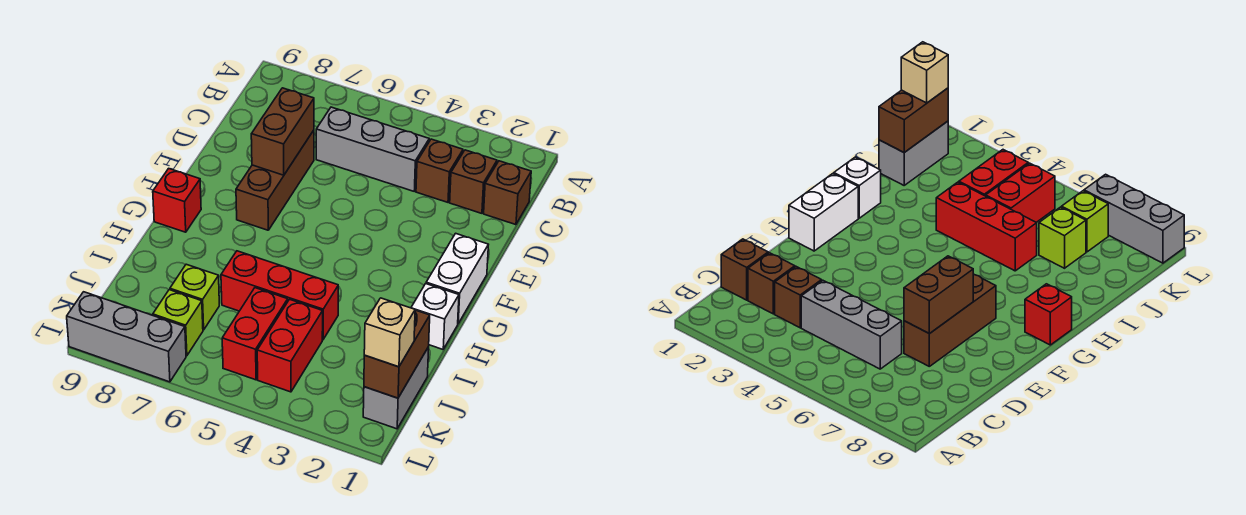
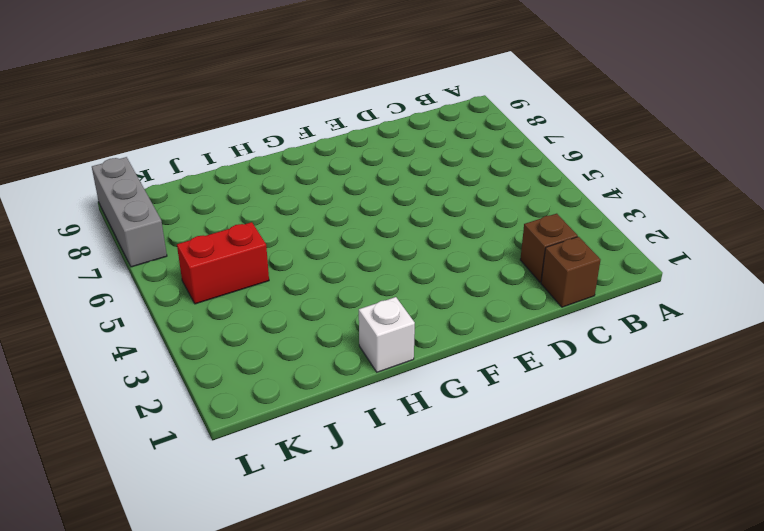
none -> brown 1x1 brick [416,139,463,202]
none -> grey 1x3 brick [316,107,429,191]
none -> brown 1x3 brick [236,130,314,230]

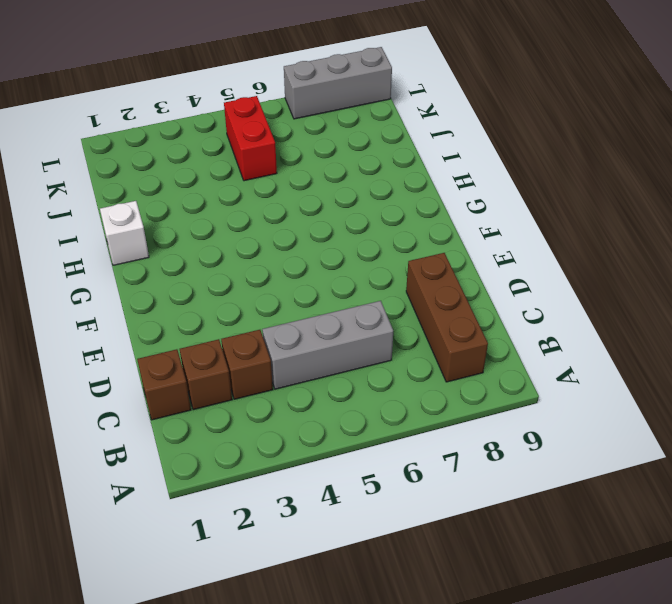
brown 1x3 brick [406,253,488,382] -> brown 1x3 brick moved to [236,130,314,230]
none -> white 1x2 brick [426,233,488,323]
none -> red 1x1 brick [153,168,201,232]
none -> red 1x3 brick [221,251,338,340]

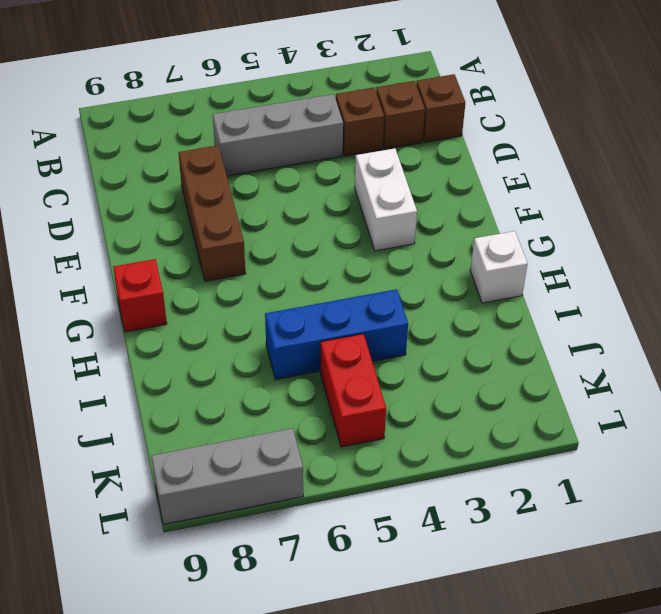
white 1x2 brick [355,148,417,251] -> white 1x2 brick moved to [426,233,488,323]
blue 1x3 brick [265,289,408,380] -> red 1x3 brick [221,251,338,340]
none -> grey 1x2 brick [363,347,429,429]
none -> red 1x2 brick [257,299,323,392]
none -> lime 1x1 brick [170,264,219,330]

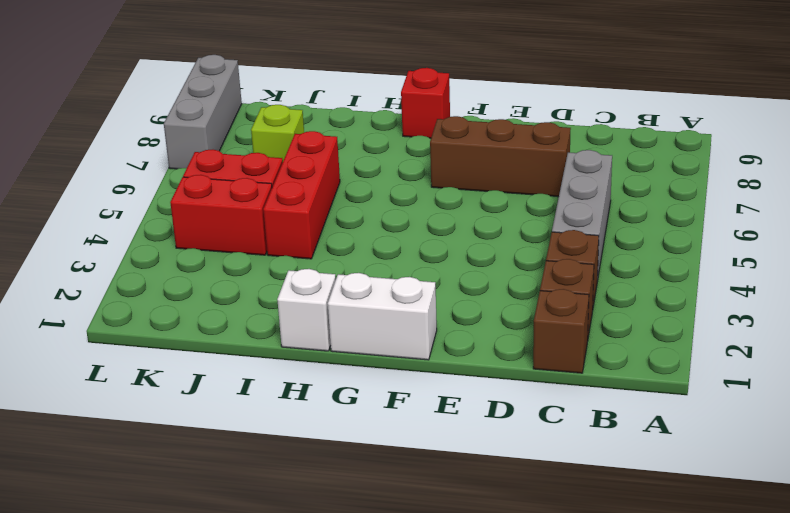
none -> grey 1x2 brick [363,347,429,429]
none -> lime 1x1 brick [153,290,203,356]
none -> brown 1x2 brick [251,88,314,175]

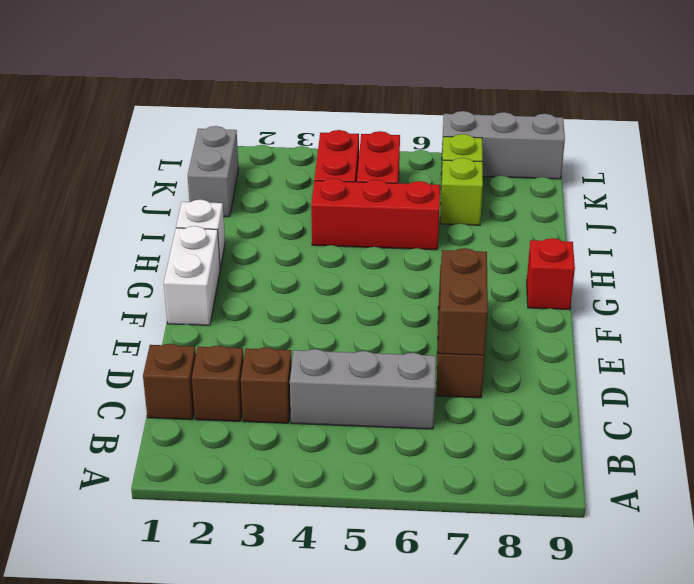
none -> brown 1x2 brick [364,310,430,398]
none -> tan 1x1 brick [364,298,415,367]

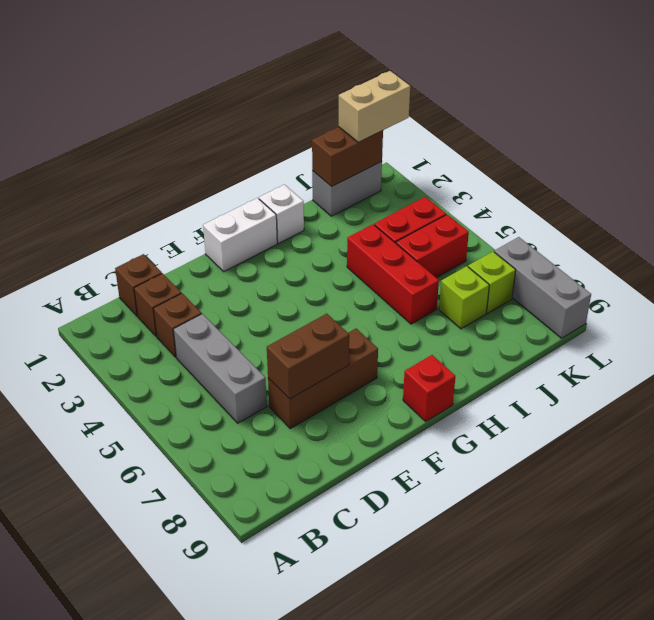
tan 1x2 brick [339,71,410,142] -> tan 1x1 brick [364,298,415,367]

